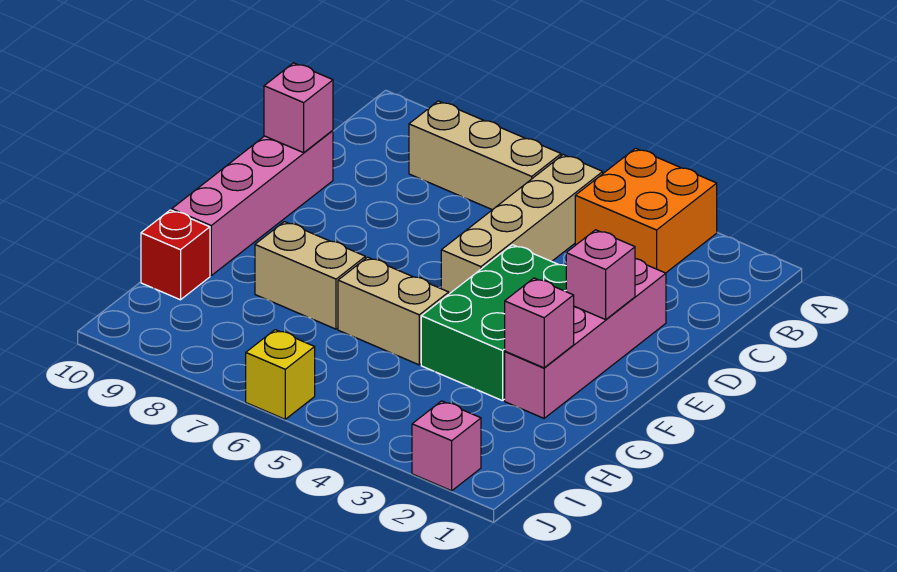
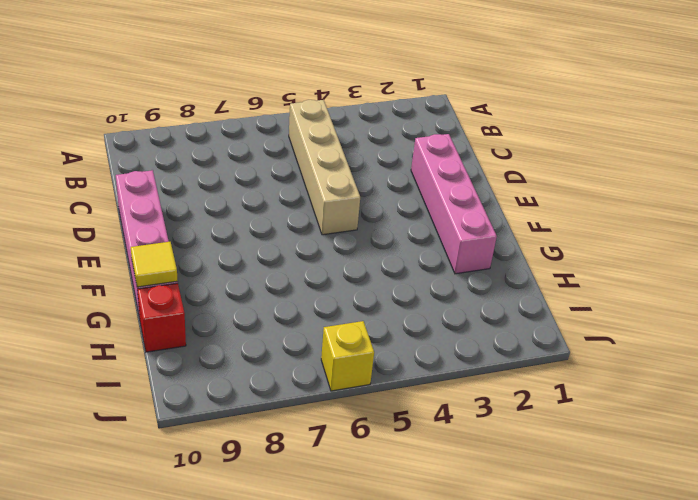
yellow 1x1 tile [131,242,178,287] -> none
none -> orange 2x2 brick [575,148,717,273]
none -> tan 1x3 brick [409,101,561,210]
none -> green 2x3 brick [421,245,566,401]

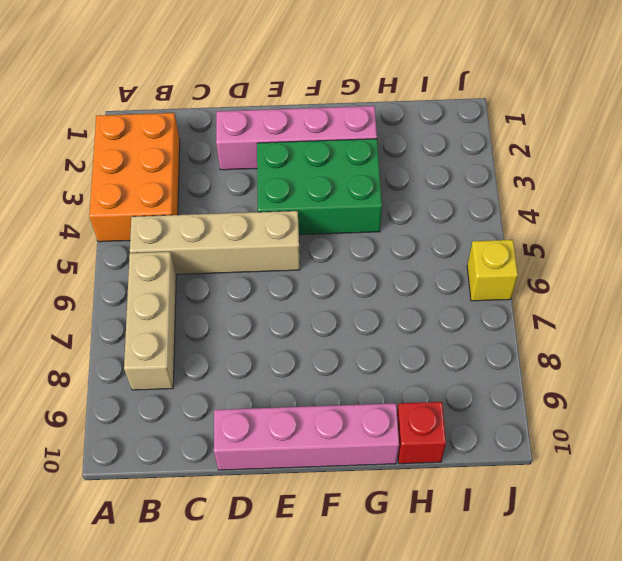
orange 2x3 brick [89,113,180,242] -> orange 2x2 brick [575,148,717,273]
none -> tan 1x2 brick [338,257,449,365]
none -> tan 1x2 brick [255,222,365,329]
none -> pink 1x1 brick [412,401,481,491]

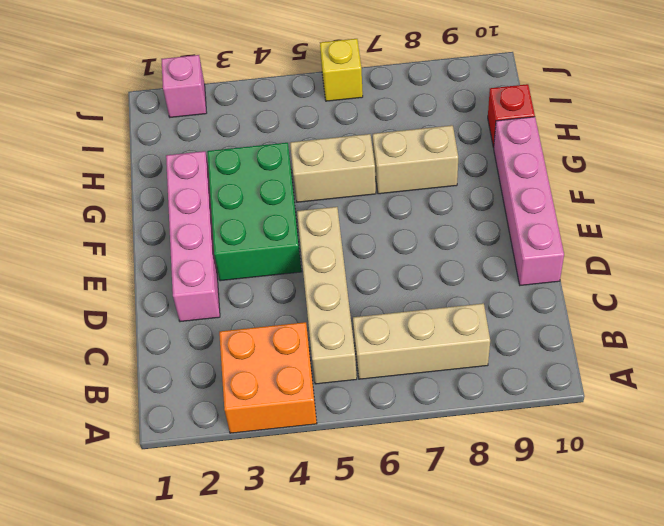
none -> pink 1x1 brick [264,63,333,153]
none -> pink 1x1 brick [566,230,635,320]
none -> pink 1x1 brick [505,278,574,368]

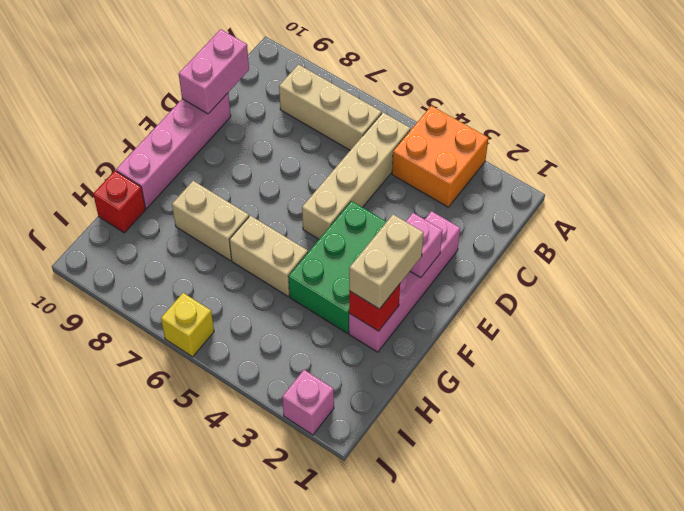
pink 1x2 brick [179,29,249,114] -> pink 1x1 brick [264,63,333,153]
tan 1x2 brick [349,214,424,309] -> none
red 1x1 brick [349,284,400,331] -> pink 1x1 brick [505,278,574,368]

